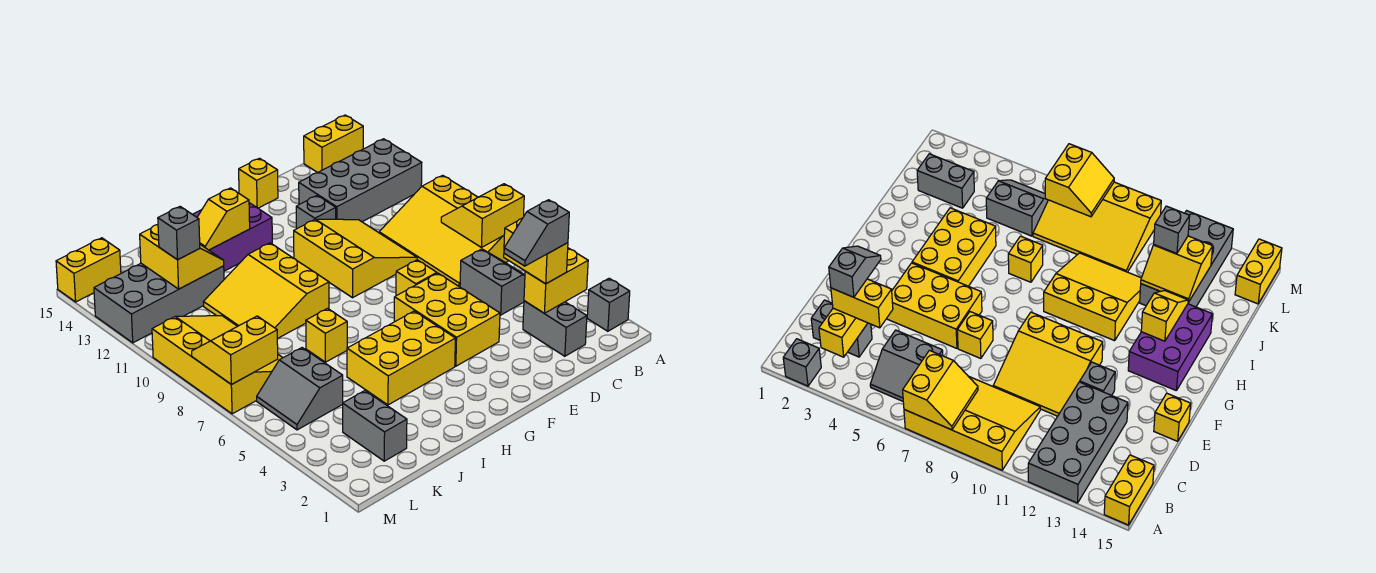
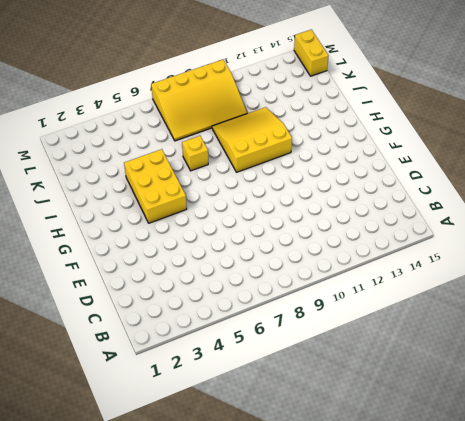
none -> grey 1x1 brick [587,278,630,331]
none -> yellow 3x4 slope [379,175,509,287]
none -> grey 2x4 brick [299,139,422,222]

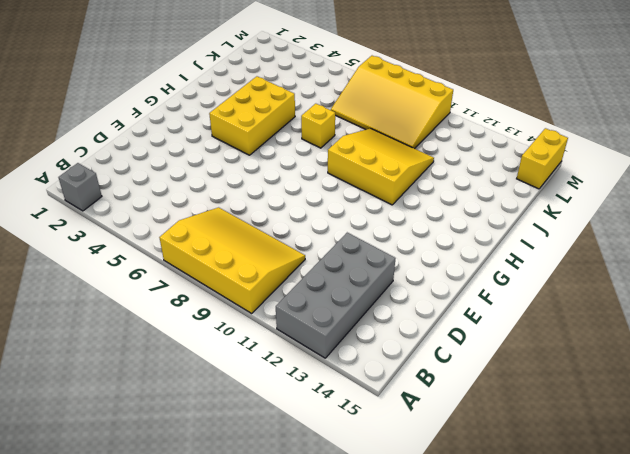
none -> yellow 1x2 brick [304,115,363,173]
none -> grey 2x2 slope [460,249,525,315]
none -> grey 1x2 brick [523,301,587,356]

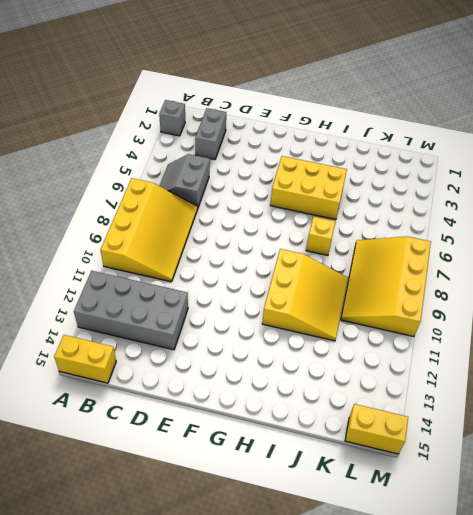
none -> yellow 3x3 slope [294,219,417,298]
none -> yellow 2x3 brick [394,273,500,366]
none -> yellow 1x1 brick [396,260,437,296]

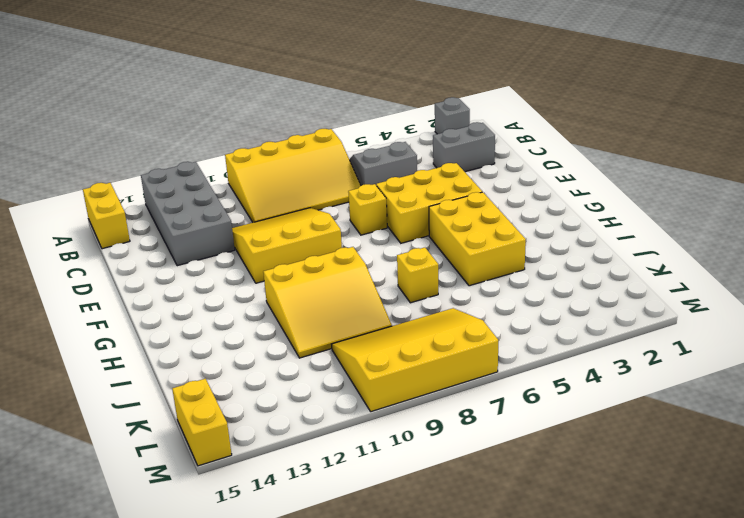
none -> grey 1x1 brick [296,196,336,229]
none -> yellow 1x1 brick [239,158,278,208]
none -> purple 2x3 brick [193,203,272,271]

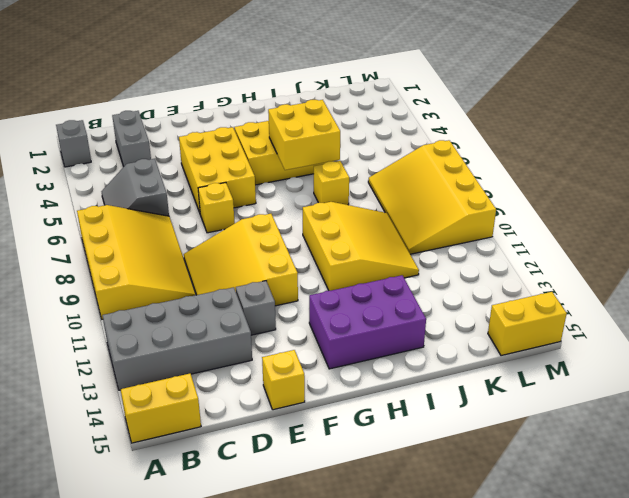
yellow 2x2 brick [268,100,340,170] -> none
none -> grey 2x4 brick [94,264,224,343]
none -> grey 1x2 brick [343,391,407,461]
none -> grey 2x2 slope [257,348,343,430]

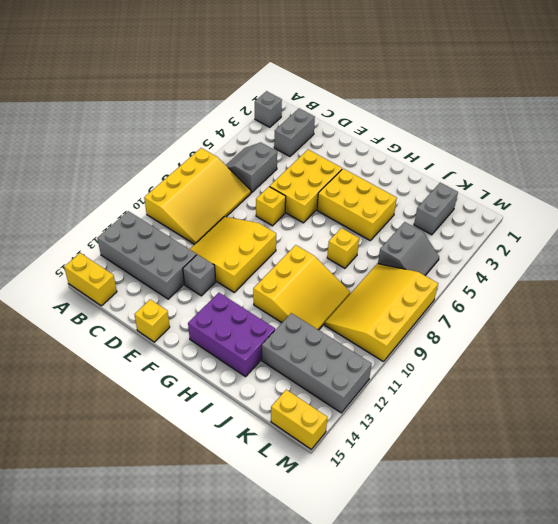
none -> yellow 2x2 slope [441,184,524,247]
none -> yellow 1x2 brick [524,248,588,313]
none -> yellow 1x2 slope [197,188,250,250]

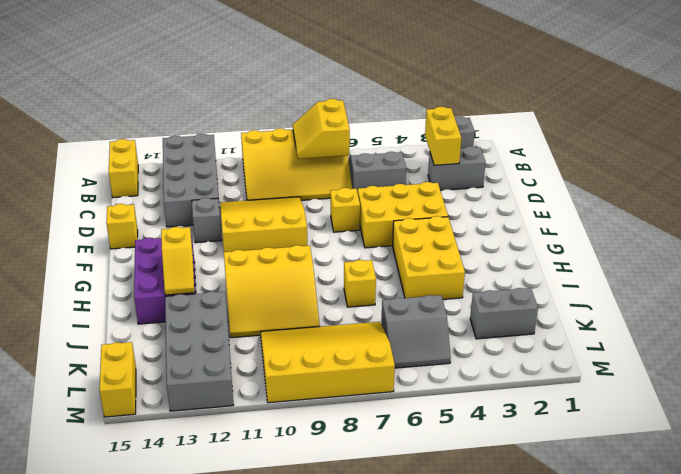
none -> yellow 2x2 slope [140,225,224,289]
none -> yellow 2x2 slope [192,316,278,384]
none -> yellow 1x2 brick [504,219,568,284]

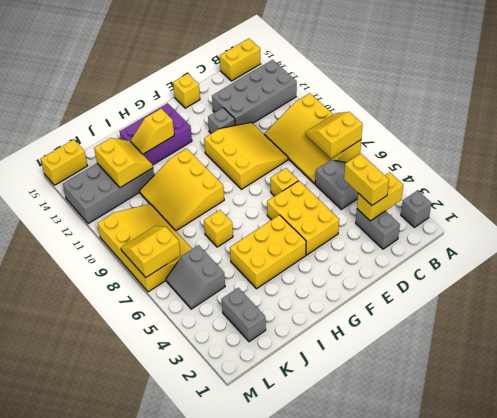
none -> grey 1x1 brick [158,207,200,260]
none -> grey 1x2 slope [504,200,569,266]

